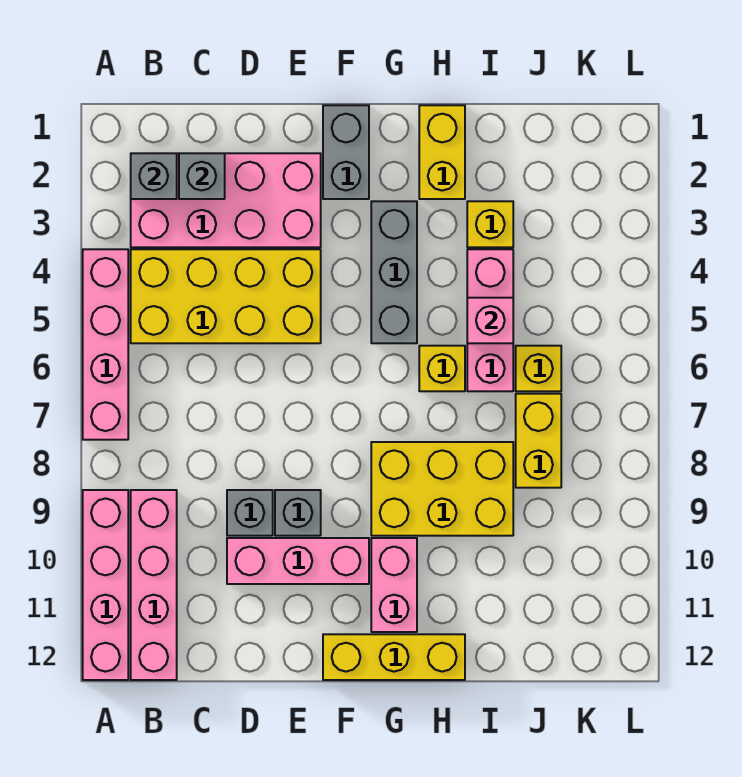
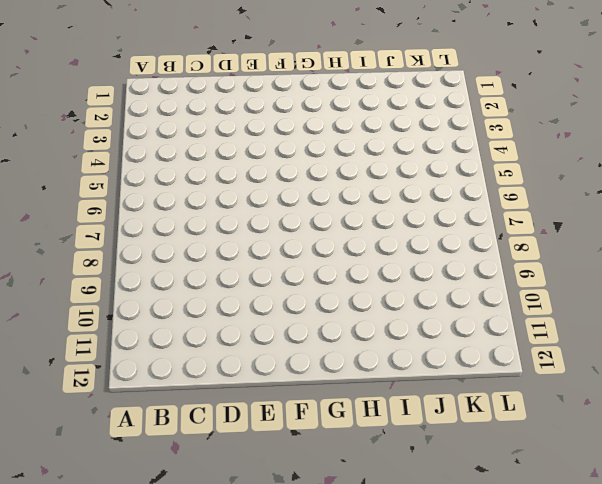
none -> pink 1x4 brick [83,249,128,440]
none -> pink 1x4 brick [83,490,128,680]
none -> pink 2x4 brick [131,153,321,247]

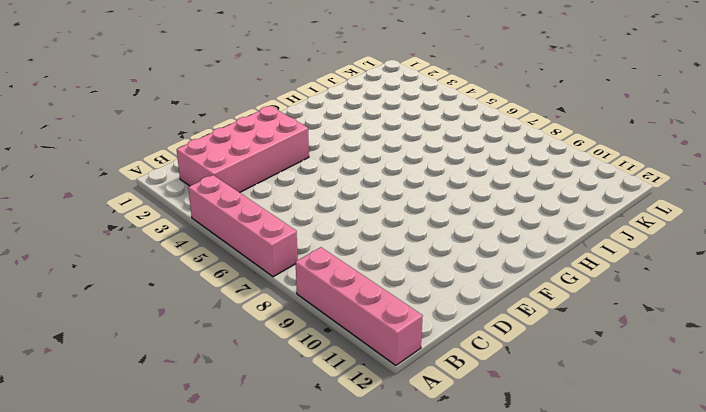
none -> yellow 2x4 brick [131,249,321,343]
none -> pink 1x4 brick [131,490,177,680]
none -> grey 1x1 brick [227,490,273,536]

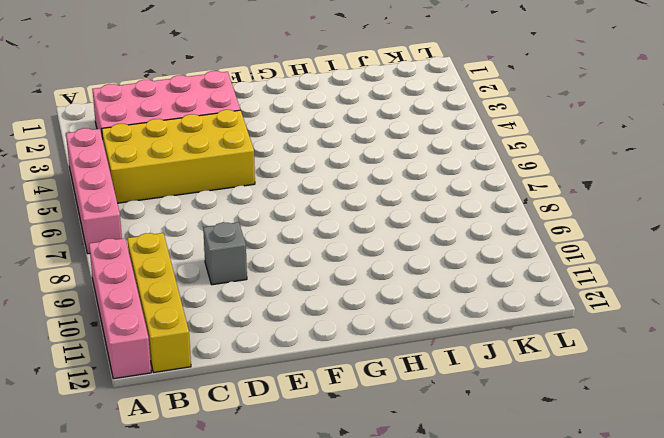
yellow 1x4 brick [127,233,191,373] -> pink 1x4 brick [131,490,177,680]
none -> pink 1x3 brick [227,538,369,584]
none -> grey 1x1 brick [275,490,321,536]
none -> grey 1x2 brick [323,105,369,199]

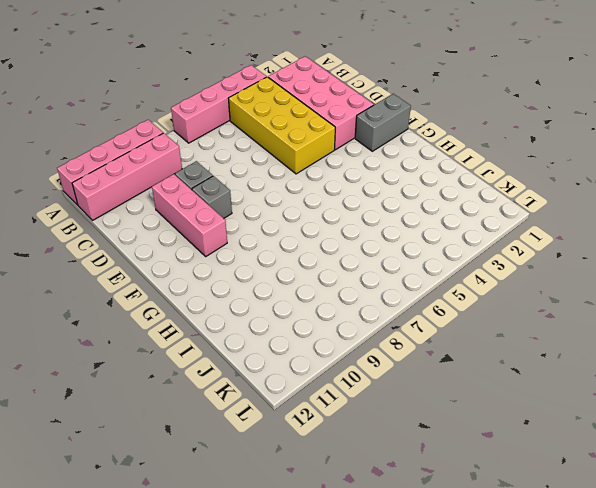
none -> yellow 1x3 brick [323,634,465,680]
none -> grey 1x3 brick [371,201,417,343]
none -> yellow 2x3 brick [371,442,513,536]

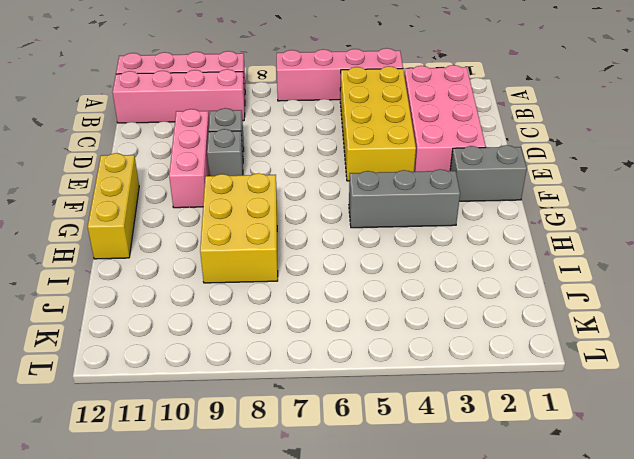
none -> pink 1x2 brick [371,538,417,632]
none -> yellow 1x2 brick [419,105,465,199]
none -> yellow 1x1 brick [419,346,465,391]

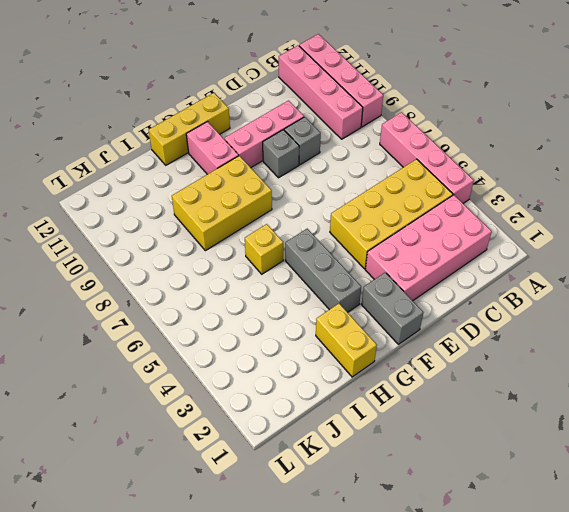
none -> yellow 1x1 brick [467,201,513,247]
none -> pink 1x3 brick [467,249,513,391]
none -> yellow 1x1 brick [516,346,561,391]

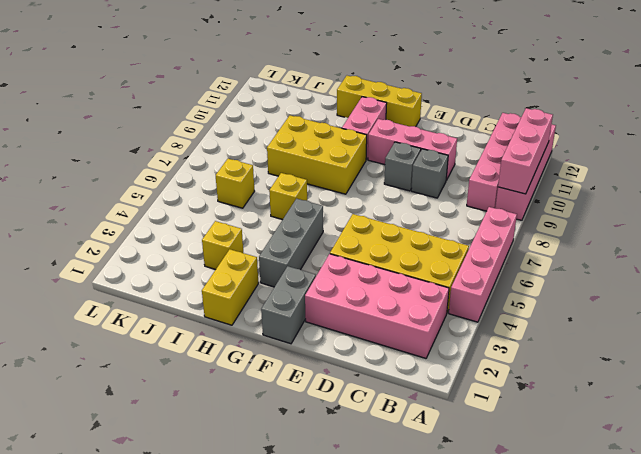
pink 1x3 brick [498,108,553,194] -> pink 1x3 brick moved to [467,249,513,391]
none -> yellow 1x2 brick [516,394,561,488]
none -> grey 1x1 brick [131,153,177,199]
none -> grey 1x1 brick [179,153,225,199]

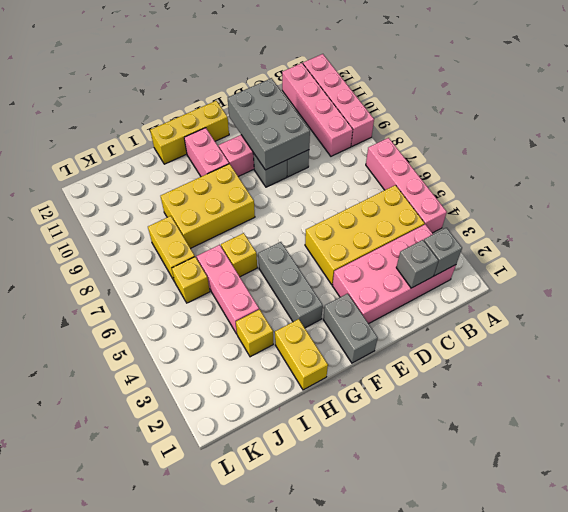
grey 2x3 brick [228,78,310,170] -> none
none -> pink 1x1 brick [467,298,513,343]

